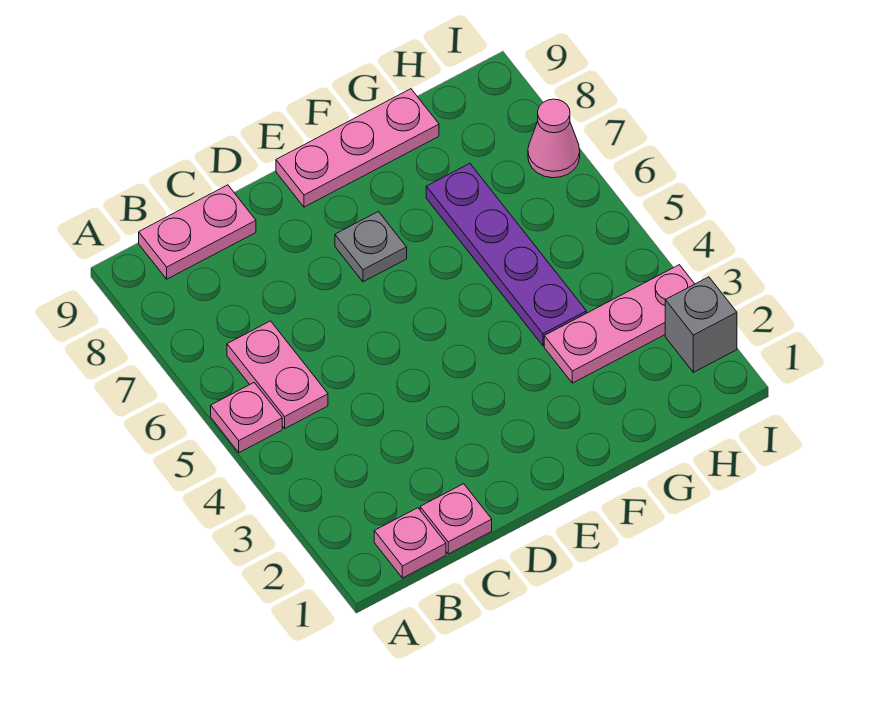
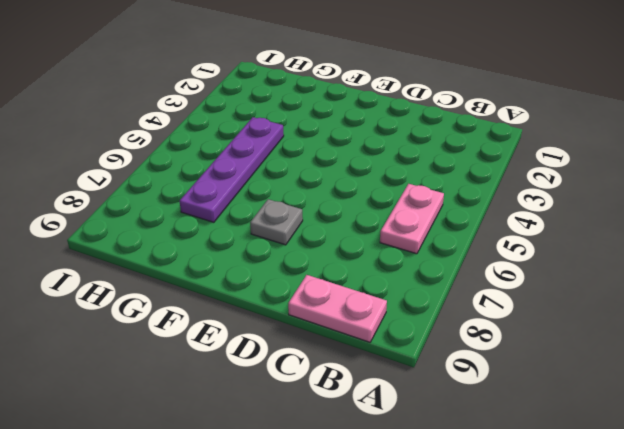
none -> pink 1x1 plate [211,383,282,453]
none -> pink 1x1 plate [374,508,446,578]

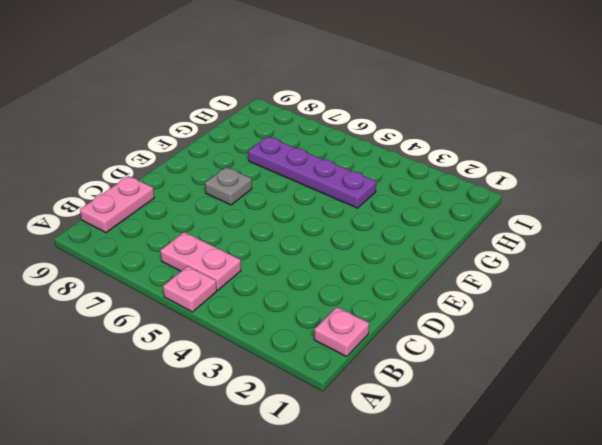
none -> pink 1x1 plate [420,484,492,554]
none -> pink 1x3 plate [276,89,439,207]

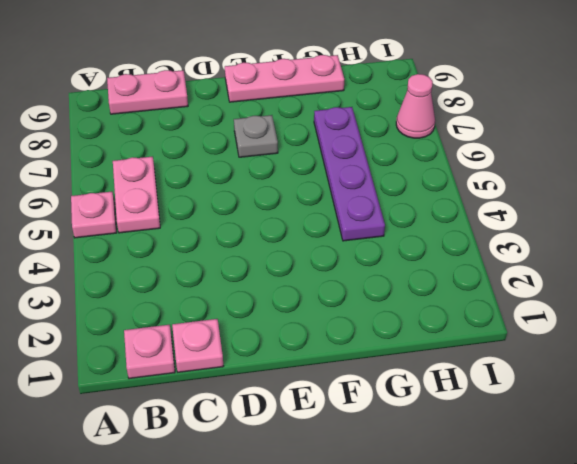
none -> pink 1x3 plate [544,265,694,383]
none -> grey 1x1 brick [665,277,737,372]

